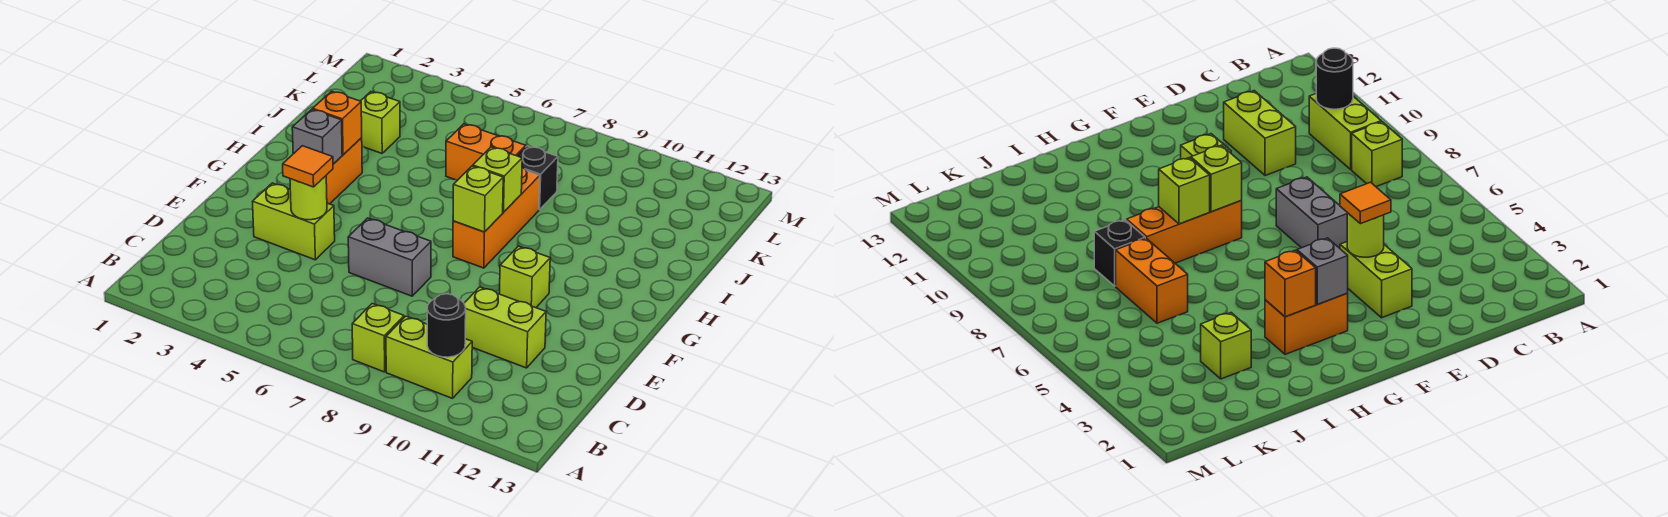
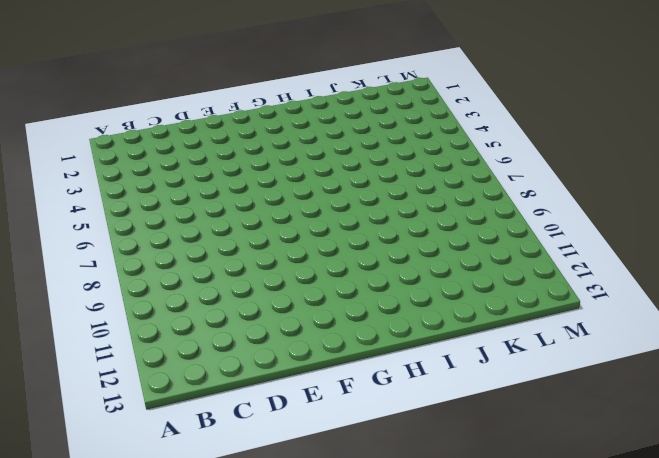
none -> lime 1x1 brick [352,304,404,372]
none -> lime 1x2 brick [386,316,472,398]
none -> lime 1x2 brick [464,287,546,368]

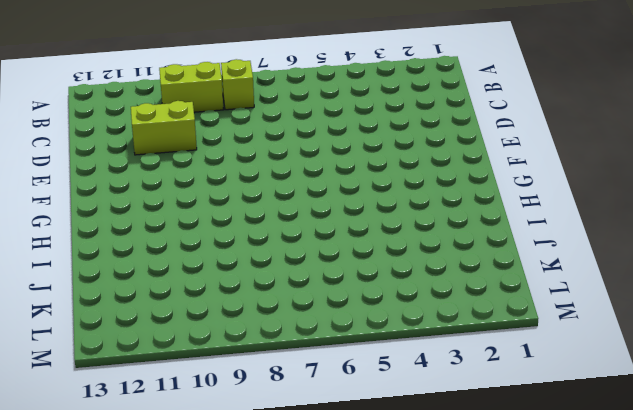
none -> lime 1x2 brick [253,183,335,260]
none -> grey 1x2 brick [348,218,431,296]
none -> lime 1x1 brick [500,246,550,308]

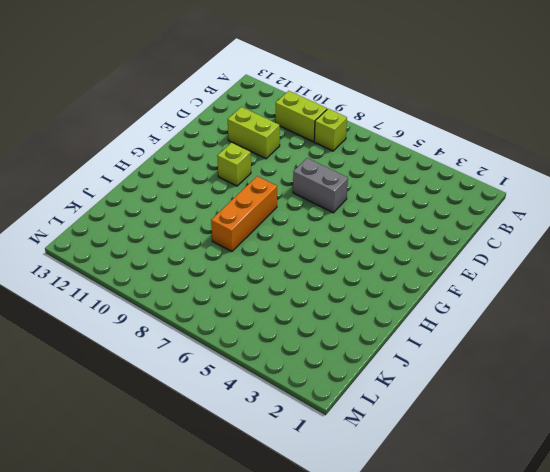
none -> lime 1x2 brick [253,183,335,260]
none -> orange 1x2 brick [326,138,362,204]
none -> lime 1x1 brick [361,92,400,153]

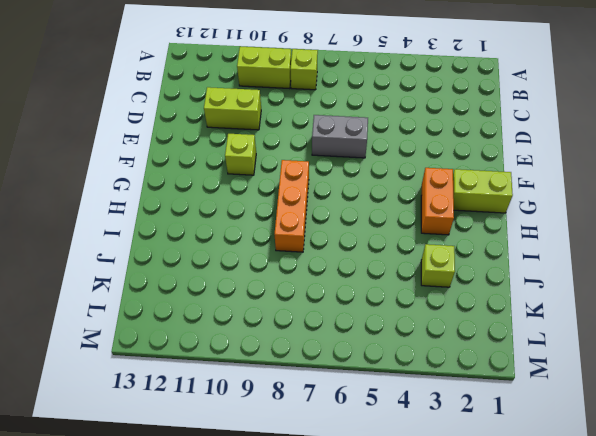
lime 1x2 brick [453,169,513,213] -> lime 1x2 brick moved to [253,183,335,260]
none -> orange 1x2 brick [446,124,526,180]
none -> black 1x1 brick [518,146,558,210]
none -> black 1x1 round brick [427,294,466,357]

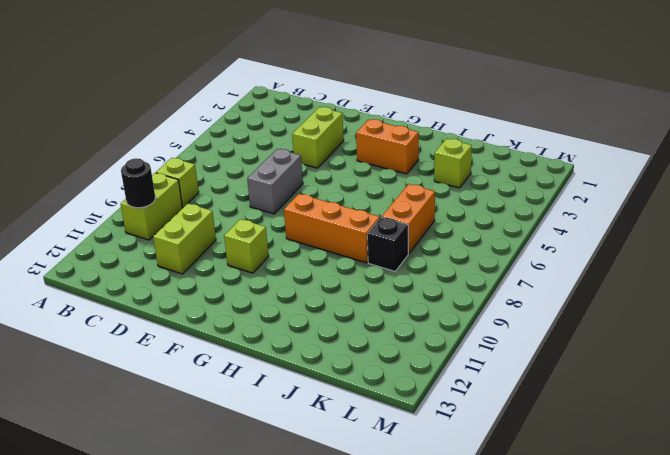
none -> lime 1x1 round brick [290,176,327,220]
none -> grey 1x1 brick [292,109,342,164]
none -> lime 1x1 brick [453,166,503,232]

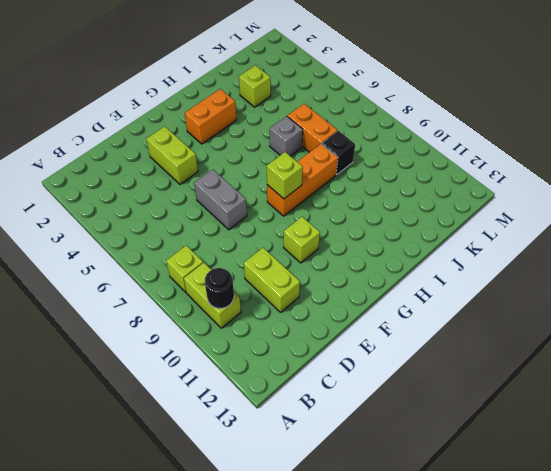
grey 1x1 brick [270,116,303,156] -> grey 1x1 brick moved to [292,109,342,164]
none -> lime 1x1 round brick [290,176,327,220]
none -> orange 1x1 brick [313,91,362,155]
none -> lime 1x1 brick [473,147,522,212]

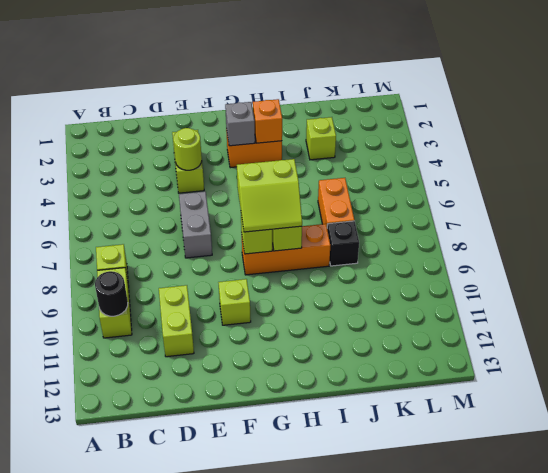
lime 2x2 slope [237,159,302,232] -> none
none -> orange 1x1 tile [283,146,333,187]

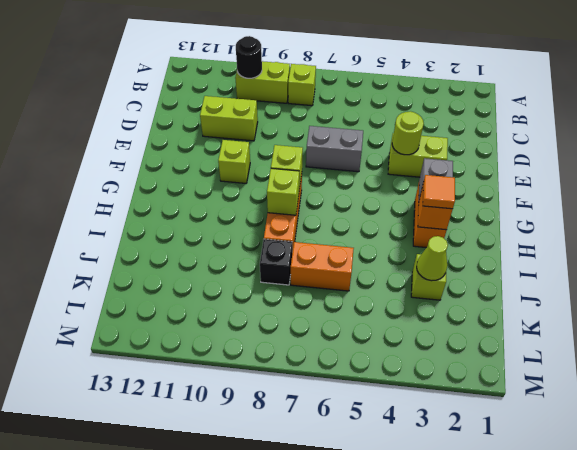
orange 1x1 tile [423,175,455,209] -> orange 1x1 tile moved to [283,146,333,187]
lime 1x1 cone [417,236,448,281] -> none

